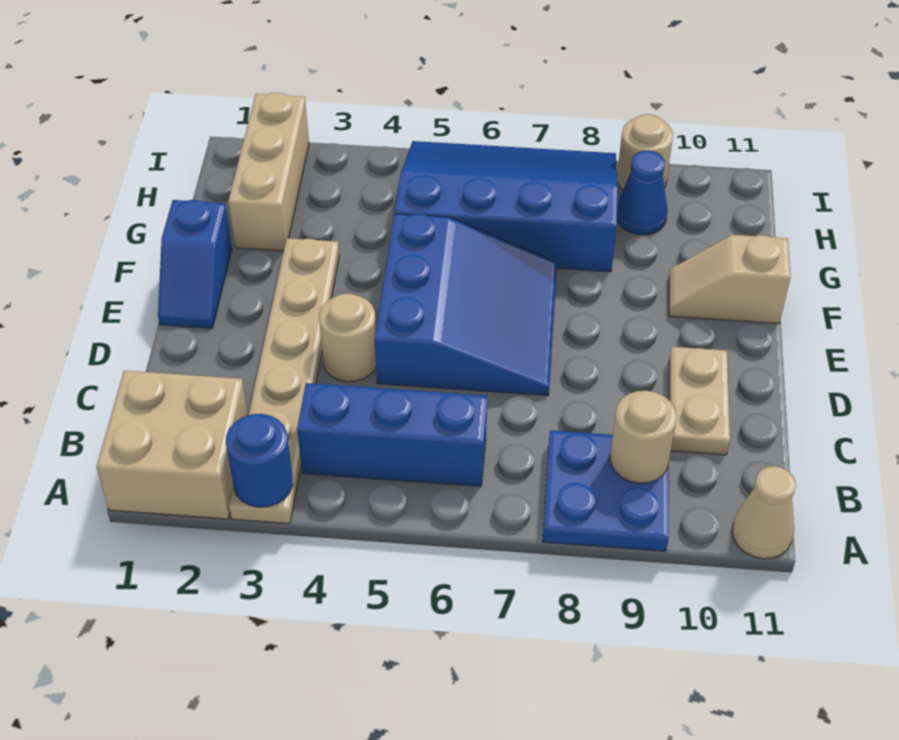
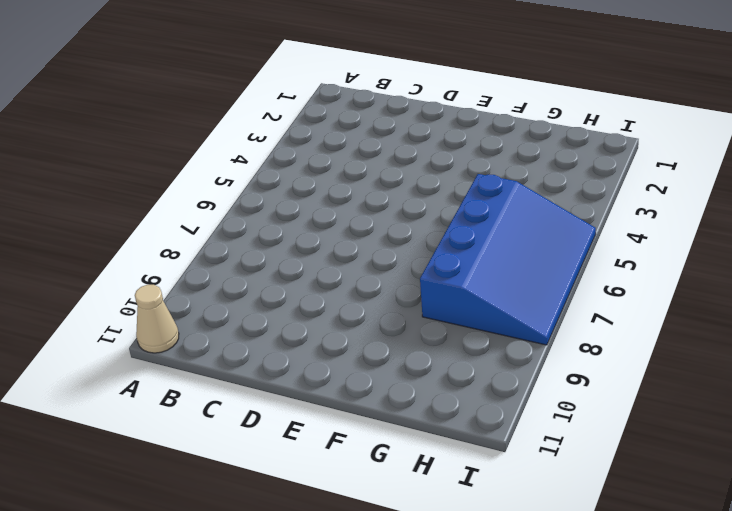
none -> tan 2x2 brick [96,371,248,519]
none -> tan 1x6 plate [229,238,339,524]
none -> blue 2x2 plate [543,430,669,551]

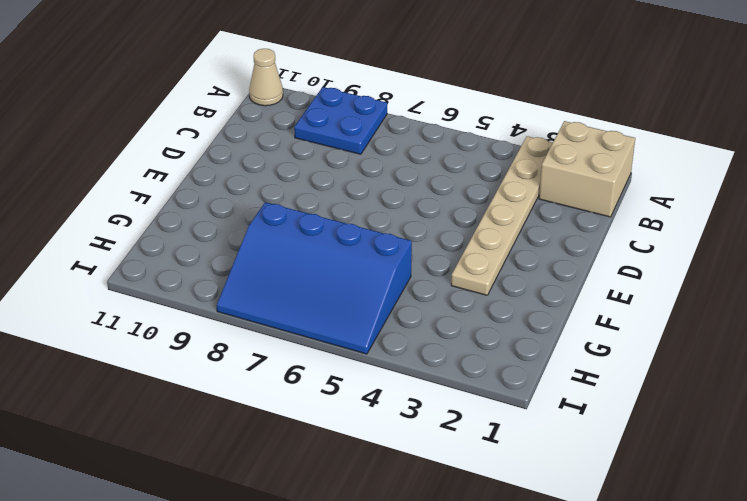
none -> blue 1x3 brick [297,383,487,486]
none -> tan 1x2 plate [669,347,730,455]
none -> tan 1x1 round brick [319,294,376,382]

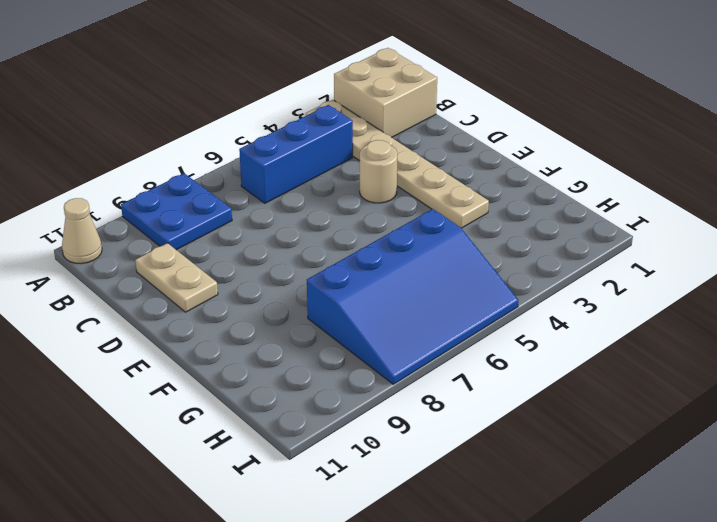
none -> blue 3x3 slope [375,214,557,395]
none -> blue 1x2 slope [158,200,232,328]
none -> tan 1x2 slope [669,235,791,324]

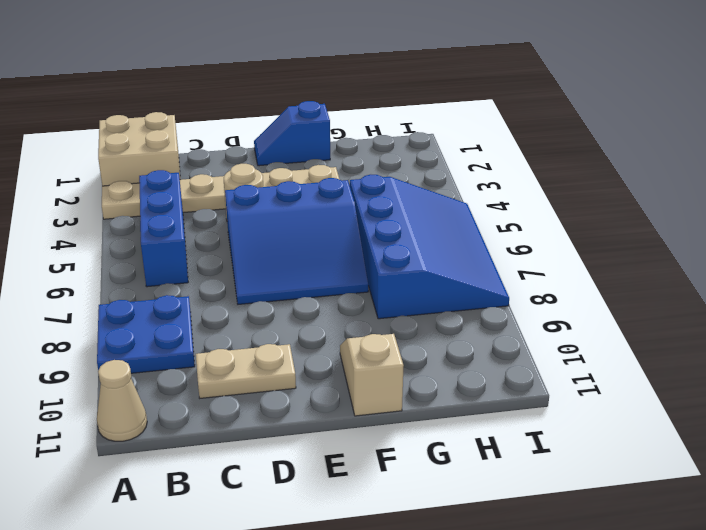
none -> tan 1x3 brick [228,93,309,251]
none -> blue 1x1 cone [617,150,668,235]
none -> tan 1x1 round brick [617,114,673,190]

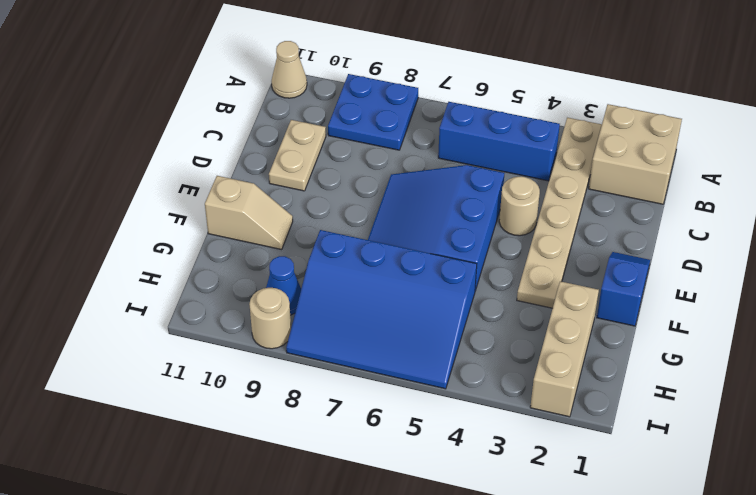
none -> blue 1x1 round brick [226,414,293,507]
none -> tan 1x1 round brick [610,391,677,483]

